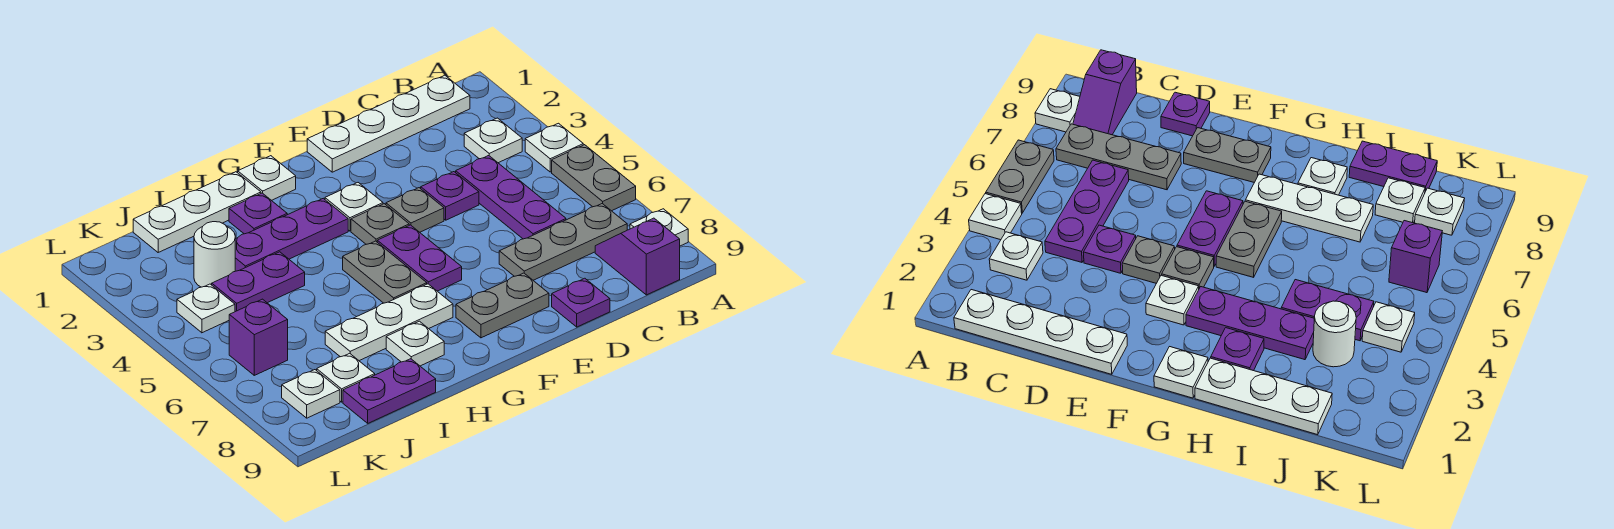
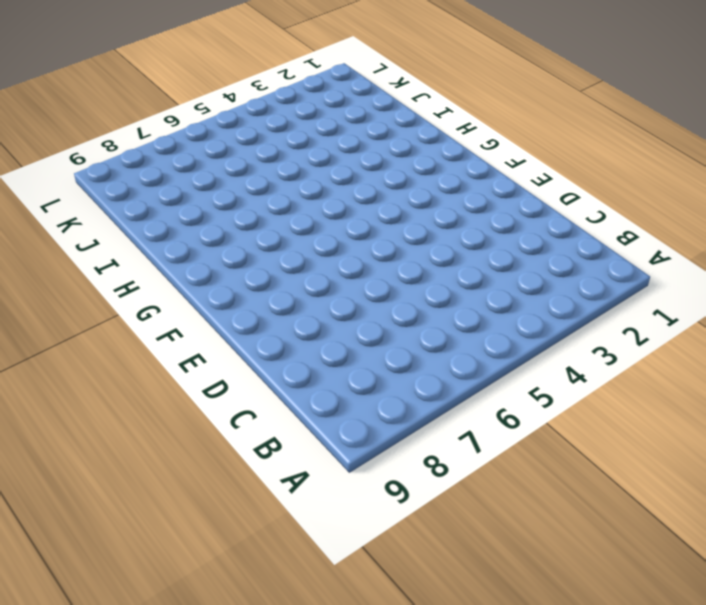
none -> white 1x1 plate [525,123,583,172]
none -> grey 1x2 plate [552,145,636,211]
none -> white 1x1 plate [630,209,688,246]

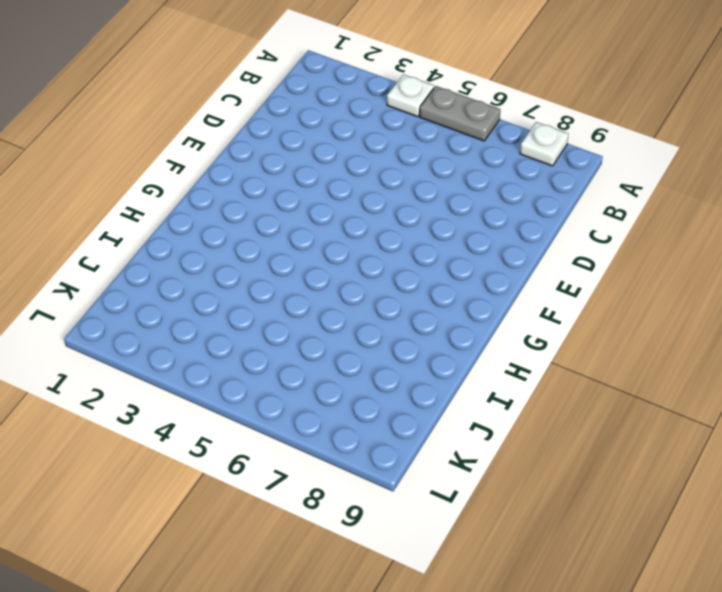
none -> white 1x4 plate [307,75,470,172]
none -> white 1x1 plate [464,118,522,163]
none -> grey 1x3 plate [499,204,627,280]

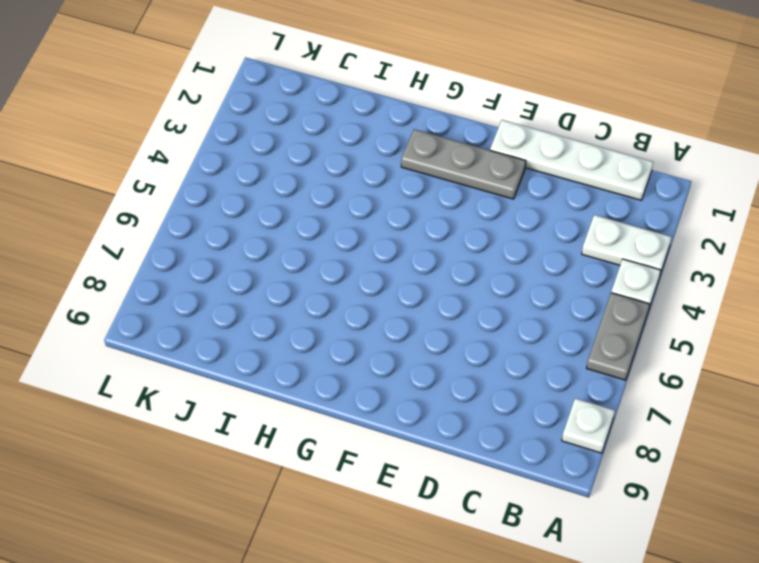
white 1x2 plate [582,215,672,274] -> white 1x1 plate [464,118,522,163]
grey 1x3 plate [401,129,526,199] -> grey 1x3 plate moved to [499,204,627,280]
none -> purple 1x2 slope [595,218,680,295]
none -> purple 1x3 plate [456,156,566,239]
none -> purple 1x1 plate [421,172,479,220]

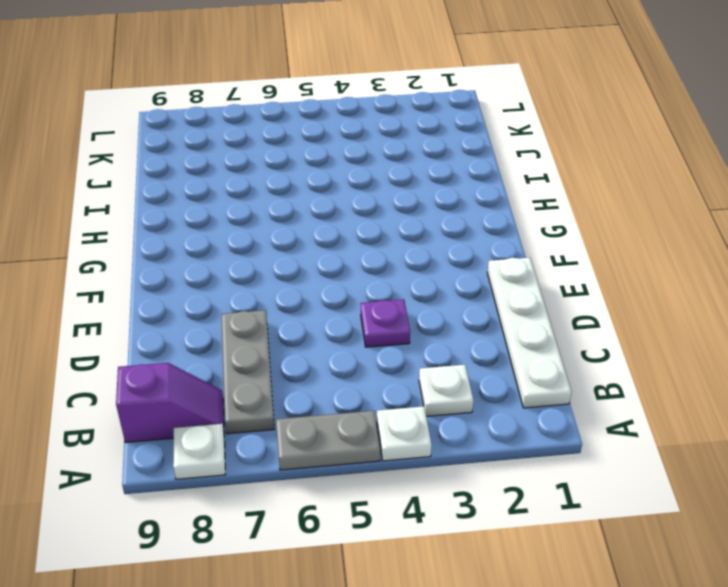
none -> purple 1x3 plate [456,156,566,239]
none -> purple 1x1 plate [552,278,610,327]
none -> grey 1x1 plate [386,188,444,232]

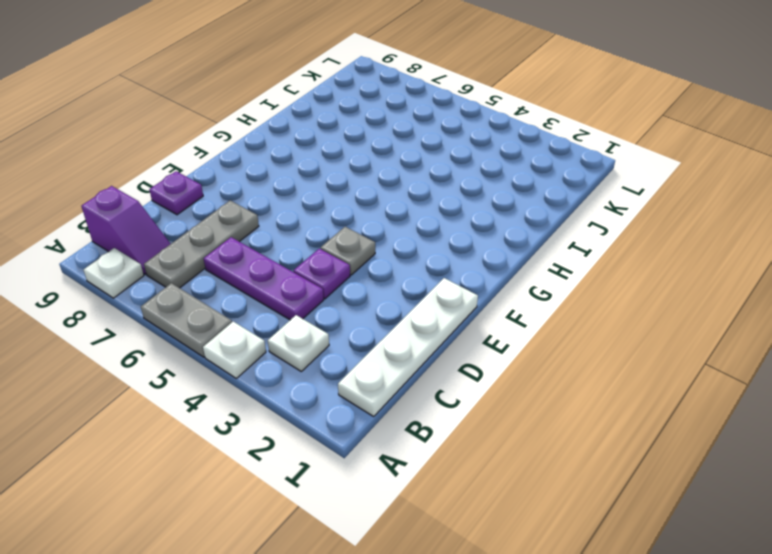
none -> grey 1x2 plate [456,273,549,338]
none -> white 1x1 plate [325,183,383,231]
none -> grey 1x1 plate [351,204,409,244]

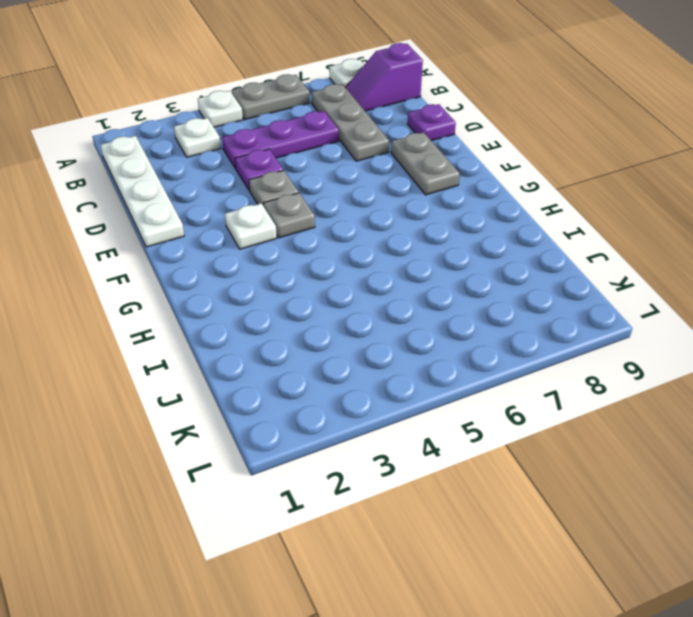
none -> purple 1x2 plate [377,225,462,291]
none -> white 1x1 plate [238,156,296,200]
none -> purple 1x3 plate [235,198,348,271]

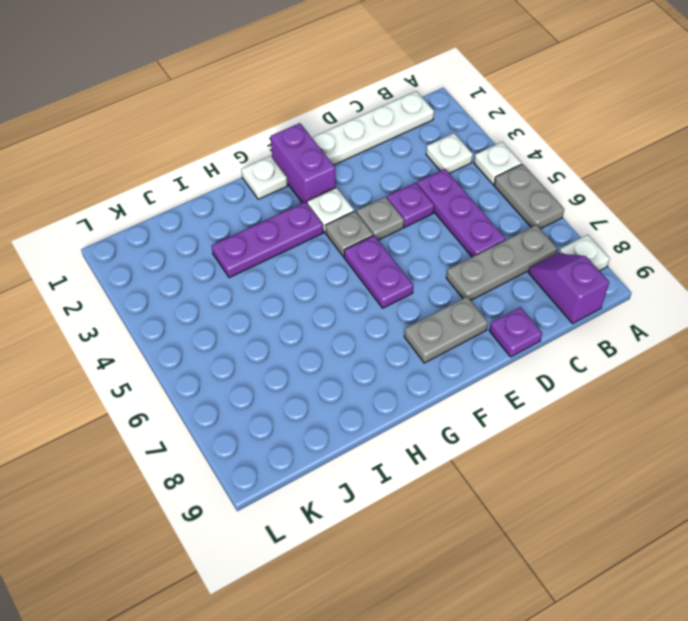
purple 1x2 brick [271,123,336,203] -> none
none -> grey 1x2 plate [343,241,427,303]
none -> white 1x3 plate [325,284,453,361]
none -> white 1x3 plate [133,172,261,252]

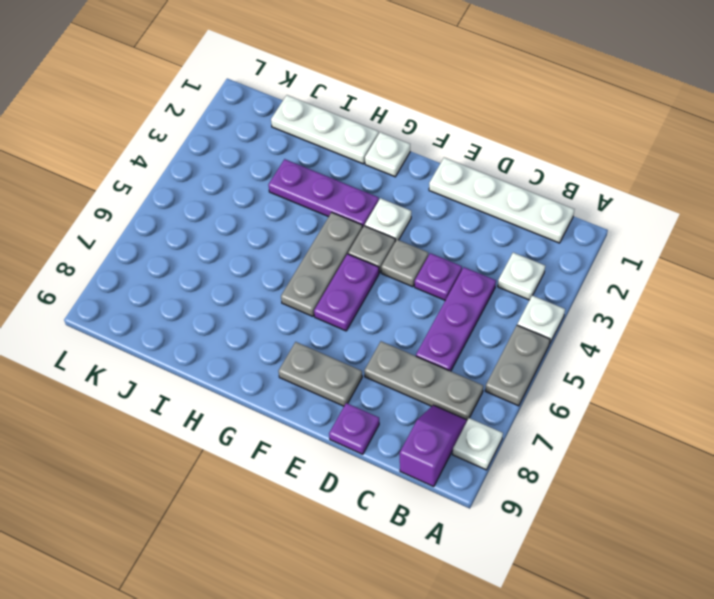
grey 1x3 plate [281,212,363,316] -> grey 1x2 plate [343,241,427,303]
none -> white 1x3 plate [325,284,453,361]
none -> purple 1x1 plate [229,193,287,234]
none -> white 1x1 plate [386,321,444,366]

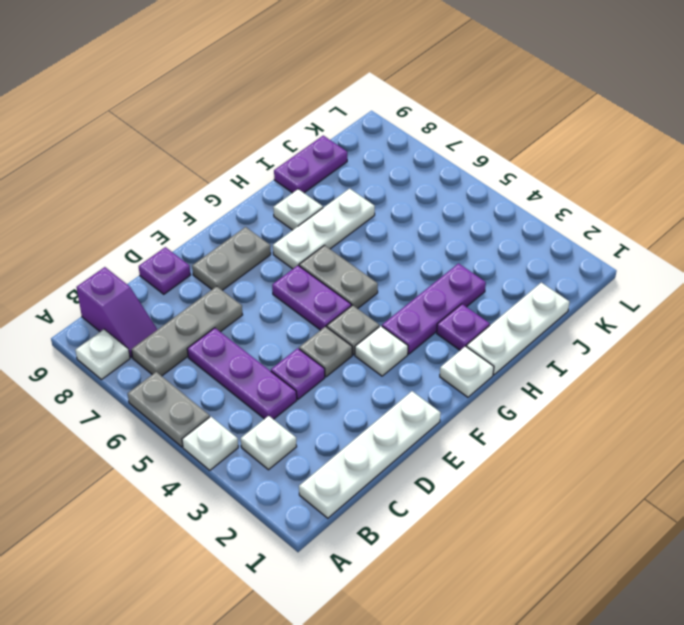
none -> purple 1x2 plate [212,252,305,312]
none -> white 1x1 round brick [194,222,235,287]
none -> white 1x1 plate [317,353,375,402]

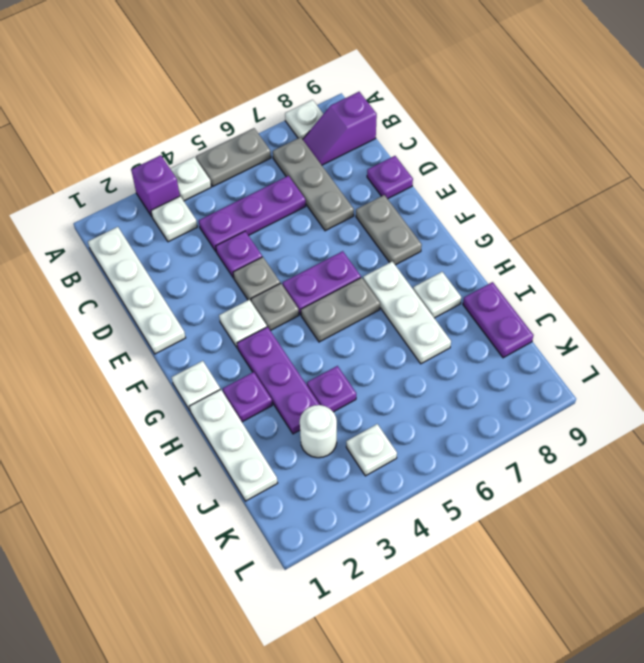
purple 1x1 brick [131,155,180,216] -> purple 1x1 brick moved to [229,299,288,375]
purple 1x1 plate [307,366,356,412] -> purple 1x2 plate [212,252,305,312]
none -> white 1x1 plate [317,353,375,402]
none -> white 1x1 plate [282,370,340,418]

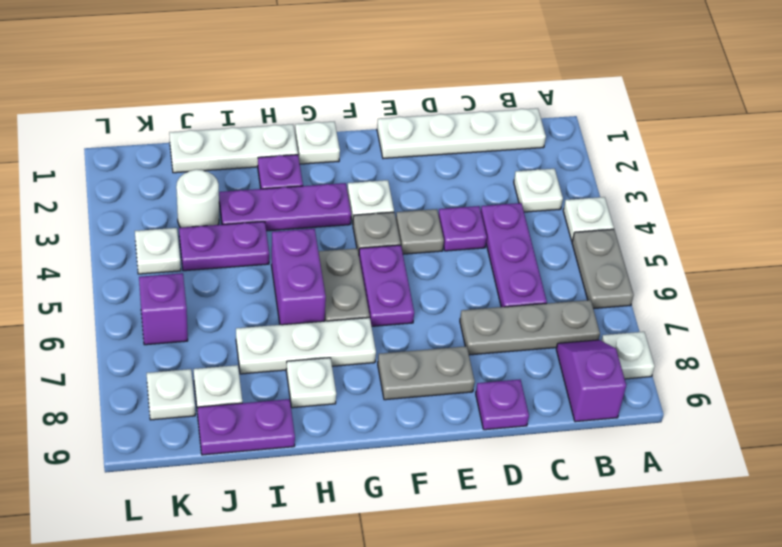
purple 1x2 brick [271,229,326,325] -> none

